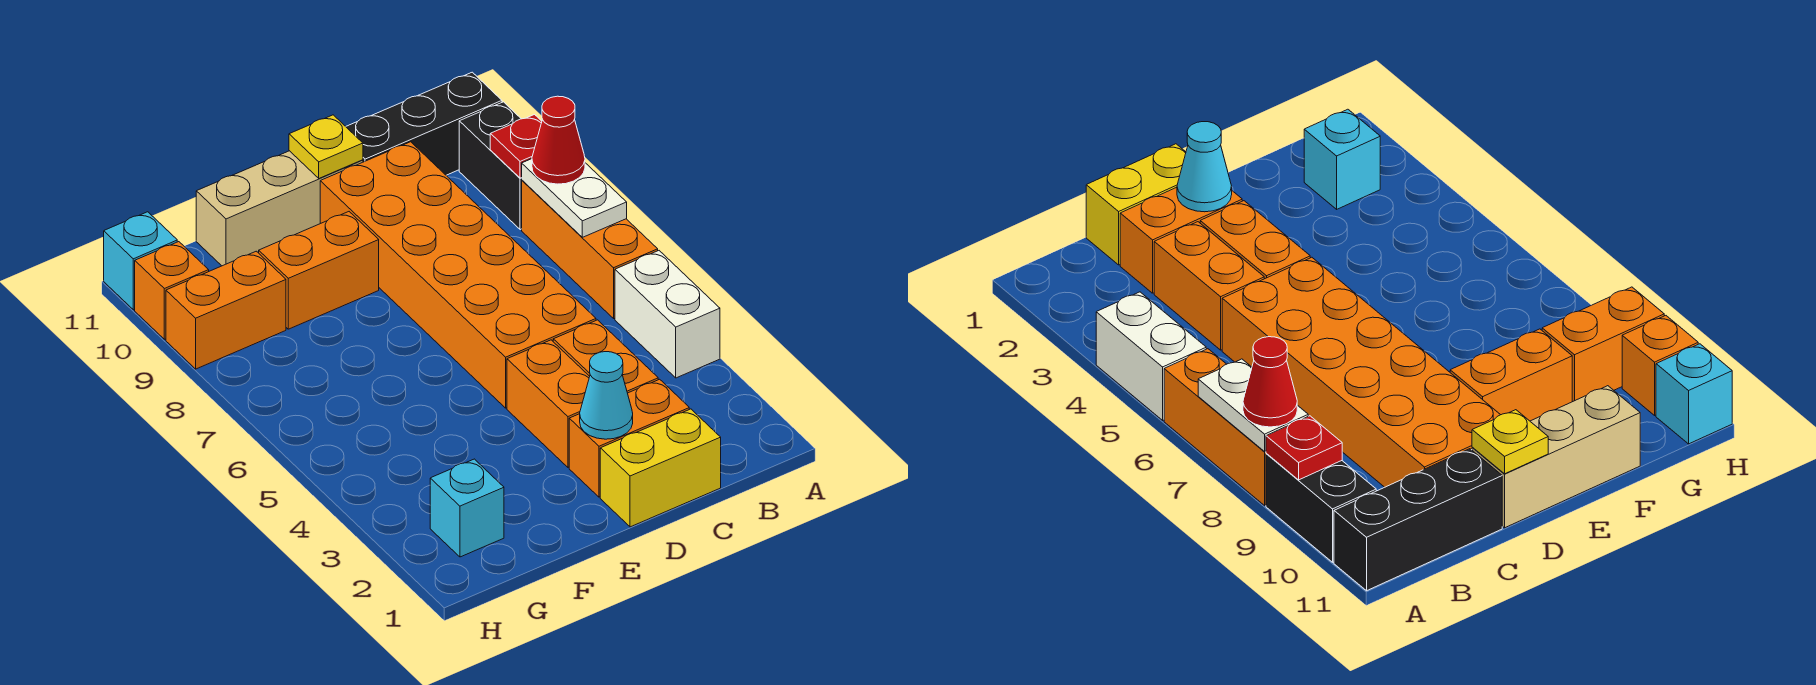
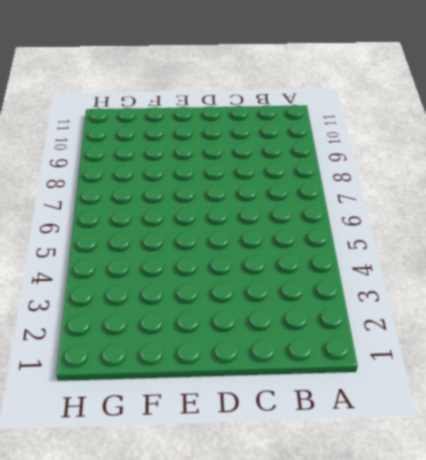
none -> white 1x2 brick [615,251,720,378]
none -> orange 1x3 brick [522,181,658,318]
none -> black 1x2 brick [459,102,522,230]

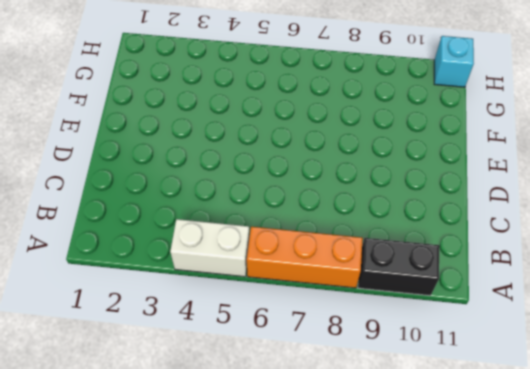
none -> black 1x3 brick [346,72,502,175]
none -> yellow 1x2 brick [600,409,721,527]
none -> orange 1x2 brick [569,379,689,497]

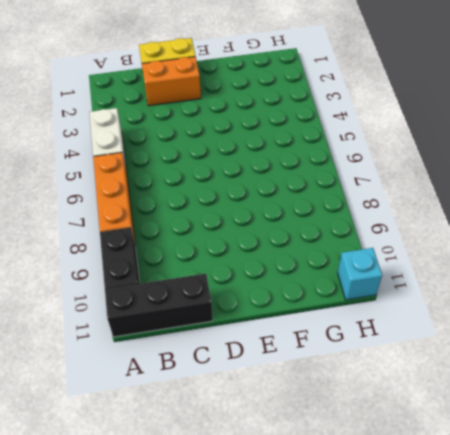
none -> orange 1x2 brick [553,320,658,393]
none -> orange 2x6 brick [320,142,596,408]
none -> orange 1x2 brick [507,340,590,467]

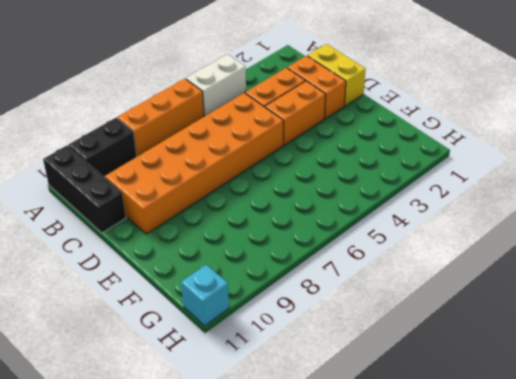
none -> tan 1x3 brick [196,151,363,266]
none -> orange 1x2 brick [259,212,379,329]
none -> cyan 1x1 brick [430,459,504,557]

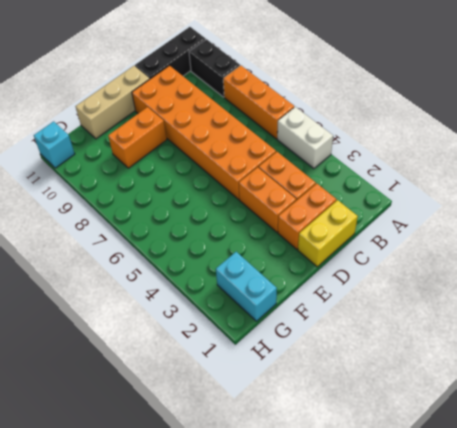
cyan 1x2 brick [216,252,277,321] -> cyan 1x1 brick [430,459,504,557]
none -> orange 1x2 brick [166,251,286,369]
none -> orange 1x1 brick [135,242,209,339]
none -> white 1x2 plate [522,159,627,237]

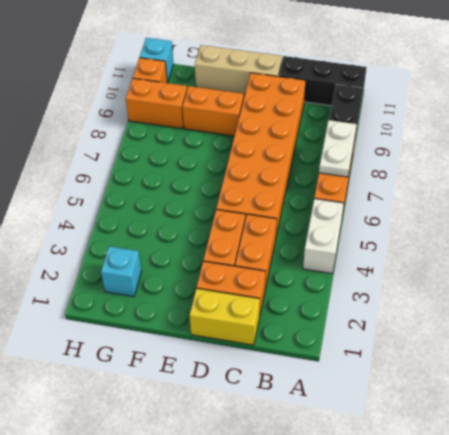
none -> red 1x1 plate [490,115,542,178]
none -> cyan 1x1 cone [580,352,633,439]
none -> yellow 1x1 plate [289,115,363,178]

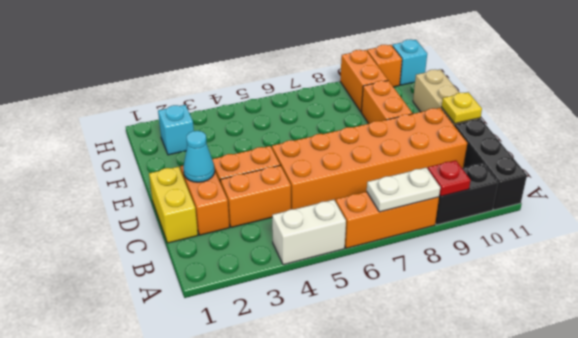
none -> red 1x1 cone [532,96,585,184]

